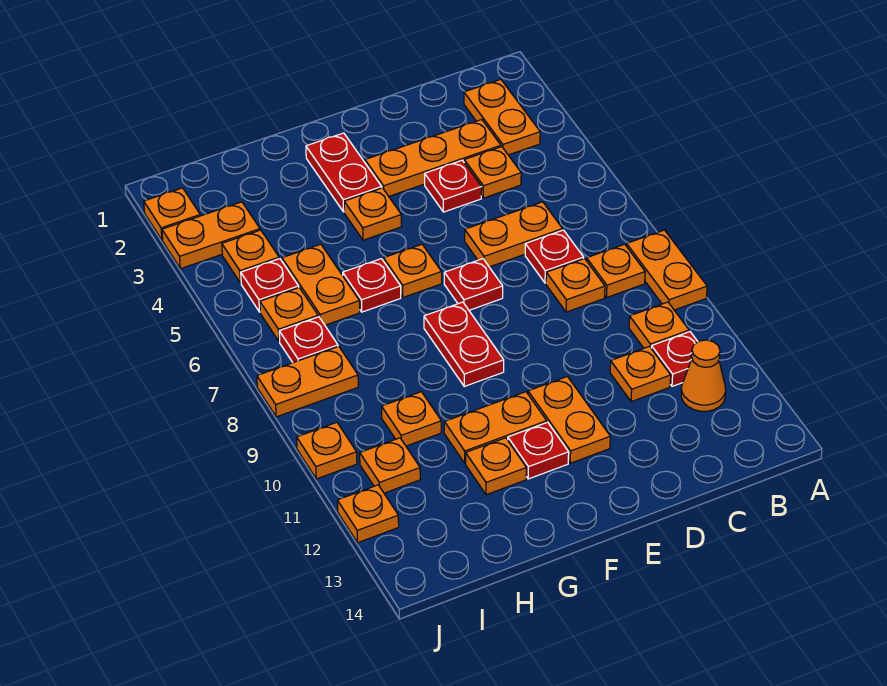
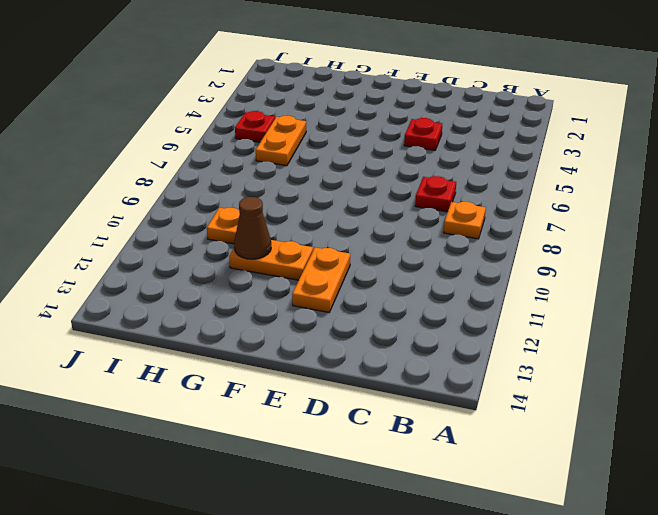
brown 1x1 cone [234,197,271,259] -> none
none -> orange 1x2 plate [626,230,707,310]
none -> orange 1x2 plate [464,80,540,155]
none -> orange 1x1 plate [629,302,689,348]
none -> red 1x1 plate [651,332,698,386]

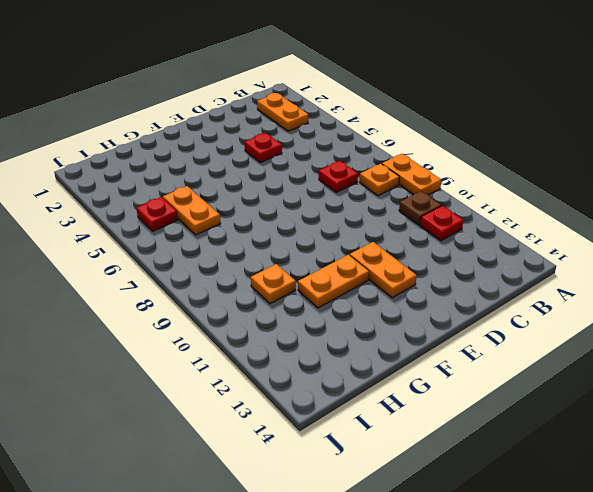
brown 1x1 plate [399,191,441,225] -> orange 1x1 plate [629,302,689,348]
none -> orange 1x1 cone [681,340,726,411]
none -> orange 1x3 plate [365,120,501,196]
none -> orange 1x1 plate [464,147,521,198]
none -> orange 1x2 plate [465,202,563,267]

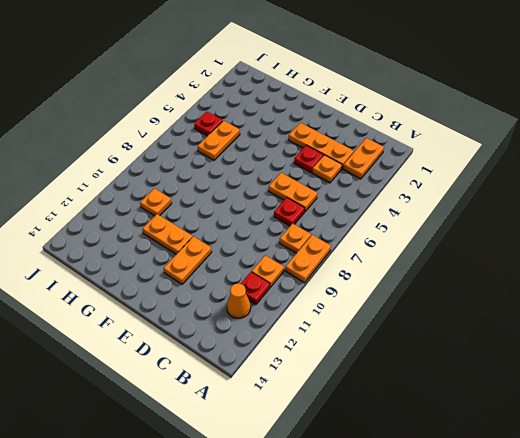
none -> orange 1x1 plate [546,259,605,312]
none -> orange 1x1 plate [610,347,671,402]
none -> red 1x1 plate [444,259,503,310]
none -> red 1x2 plate [306,133,382,212]

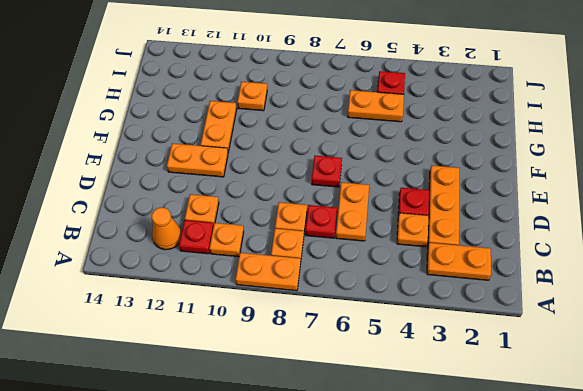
none -> red 1x2 plate [306,133,382,212]
none -> orange 1x1 plate [344,188,401,240]
none -> orange 1x1 plate [384,244,442,297]
none -> red 1x2 plate [424,302,504,386]

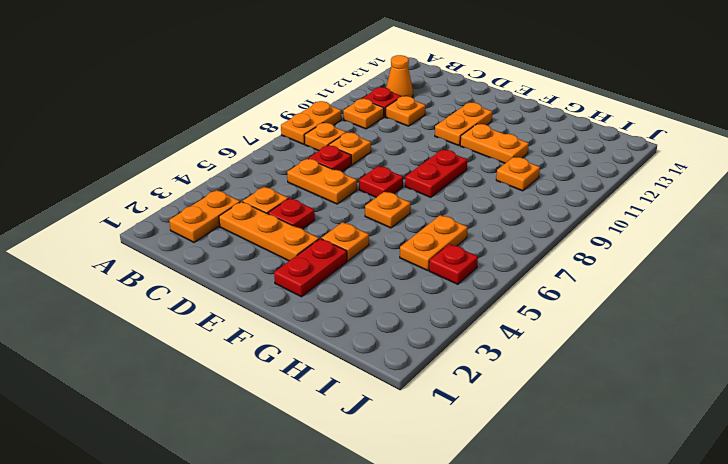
none -> red 1x1 plate [508,422,569,479]
none -> red 1x1 plate [343,259,401,312]
none -> orange 1x1 plate [466,438,526,495]
none -> orange 1x2 plate [162,202,260,269]

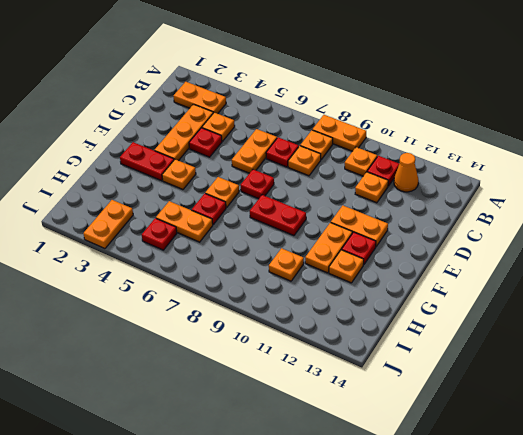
none -> orange 1x1 plate [222,230,279,283]
none -> orange 1x1 plate [260,288,318,342]
none -> red 1x1 plate [279,317,338,363]
none -> orange 1x2 plate [257,346,358,417]

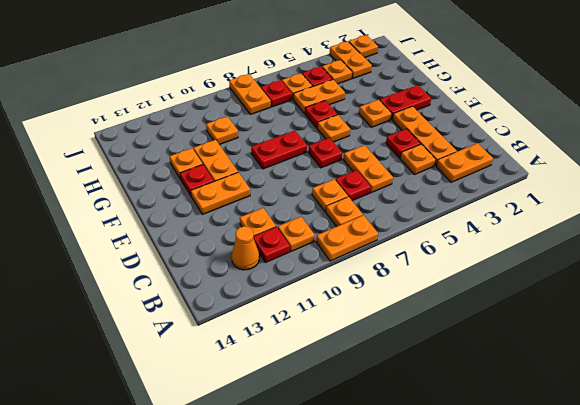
none -> orange 1x1 plate [360,438,420,493]
none -> orange 1x1 plate [297,422,357,479]
none -> orange 1x1 plate [337,485,399,543]

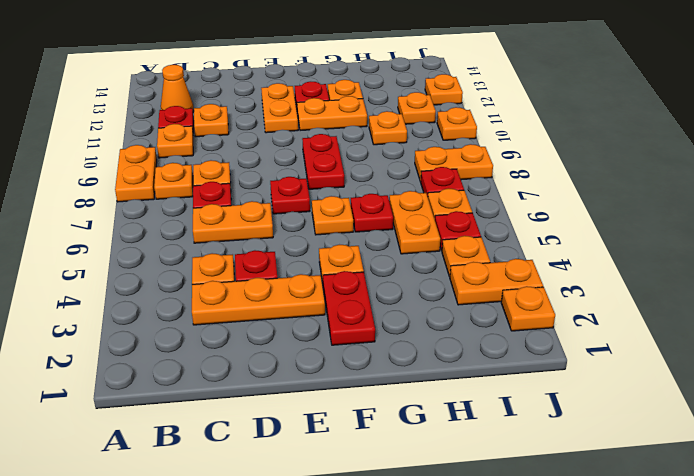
none -> orange 1x2 plate [464,80,540,155]

